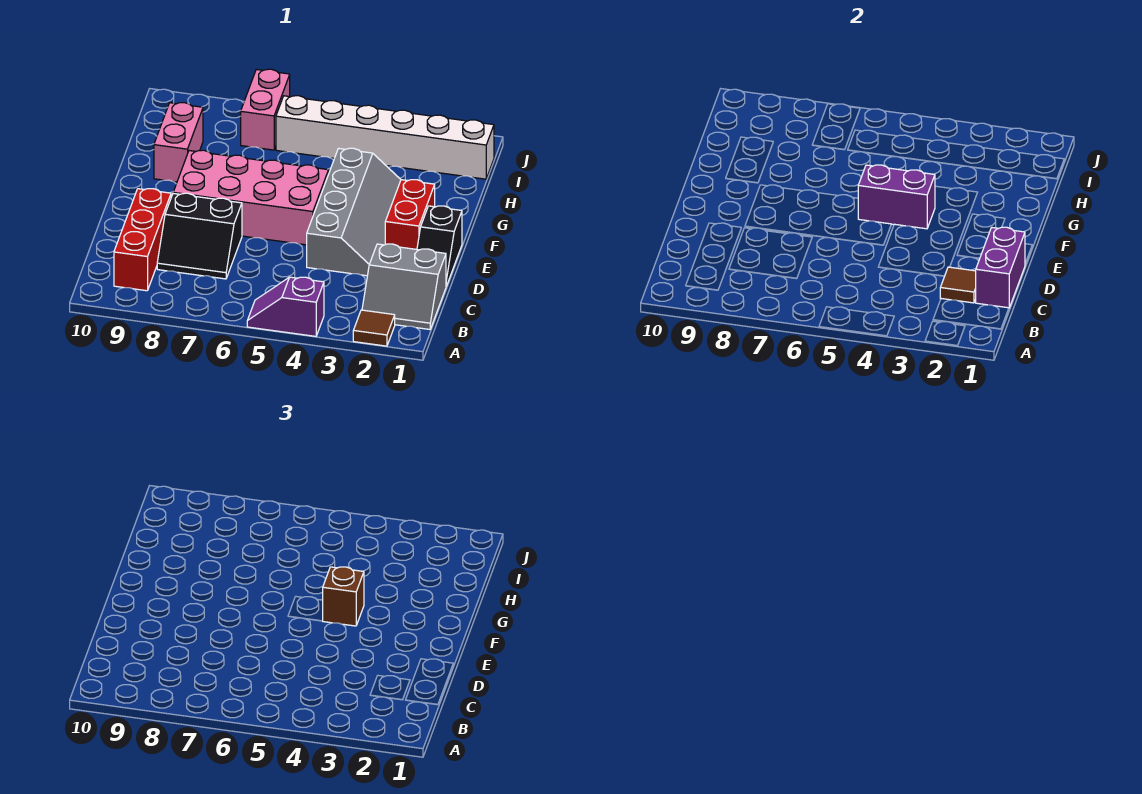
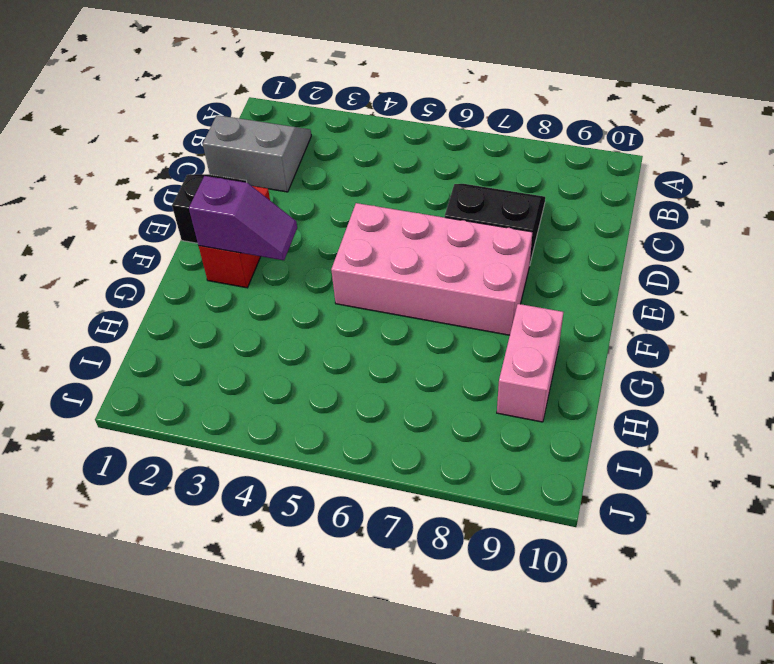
purple 1x2 slope [189,176,297,260] -> purple 1x2 slope moved to [247,277,324,336]
none -> brown 1x1 tile [353,310,395,346]
none -> red 1x3 brick [114,189,171,291]
none -> grey 2x4 slope [307,148,401,276]

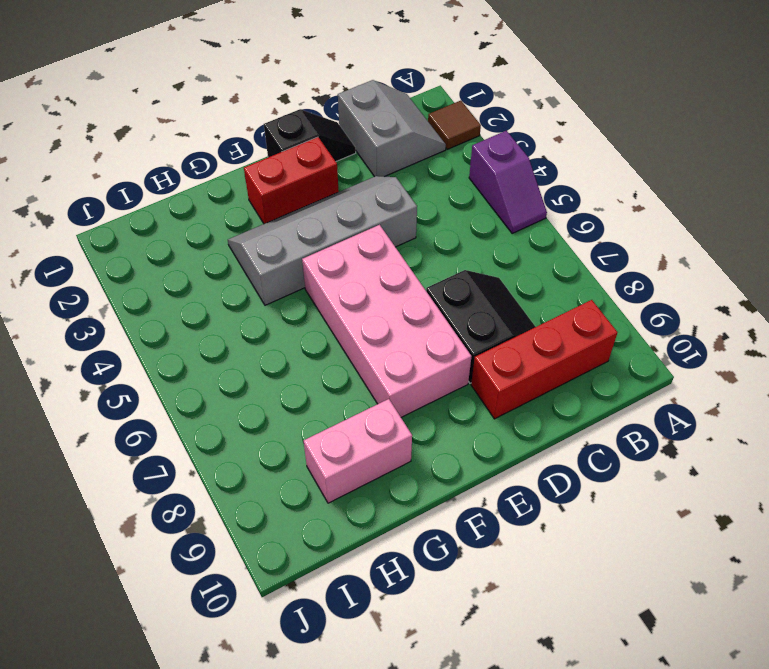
none -> white 1x6 brick [276,96,494,179]
none -> pink 1x2 brick [241,69,290,150]
none -> purple 1x2 brick [976,227,1025,308]

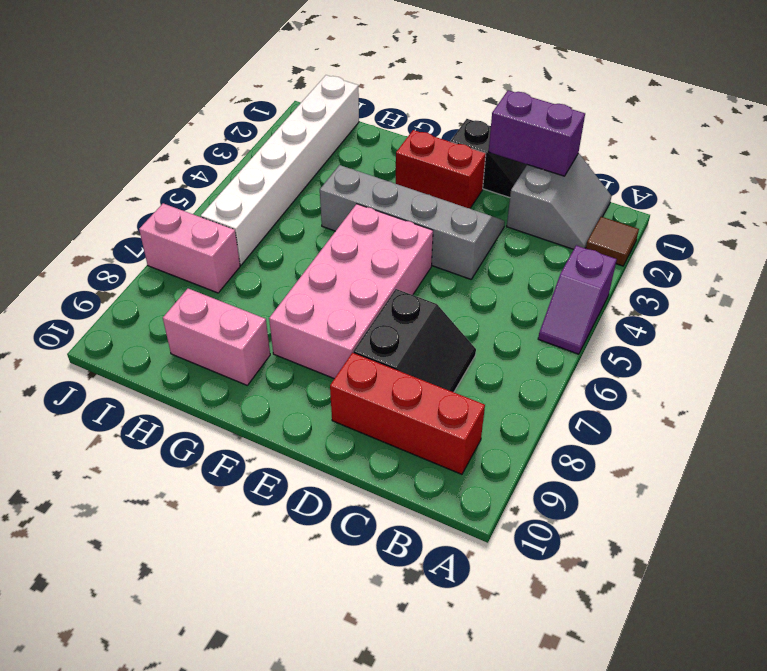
none -> brown 1x1 tile [940,267,976,303]
none -> purple 1x2 brick [858,165,935,229]
none -> brown 1x1 brick [323,567,364,626]

